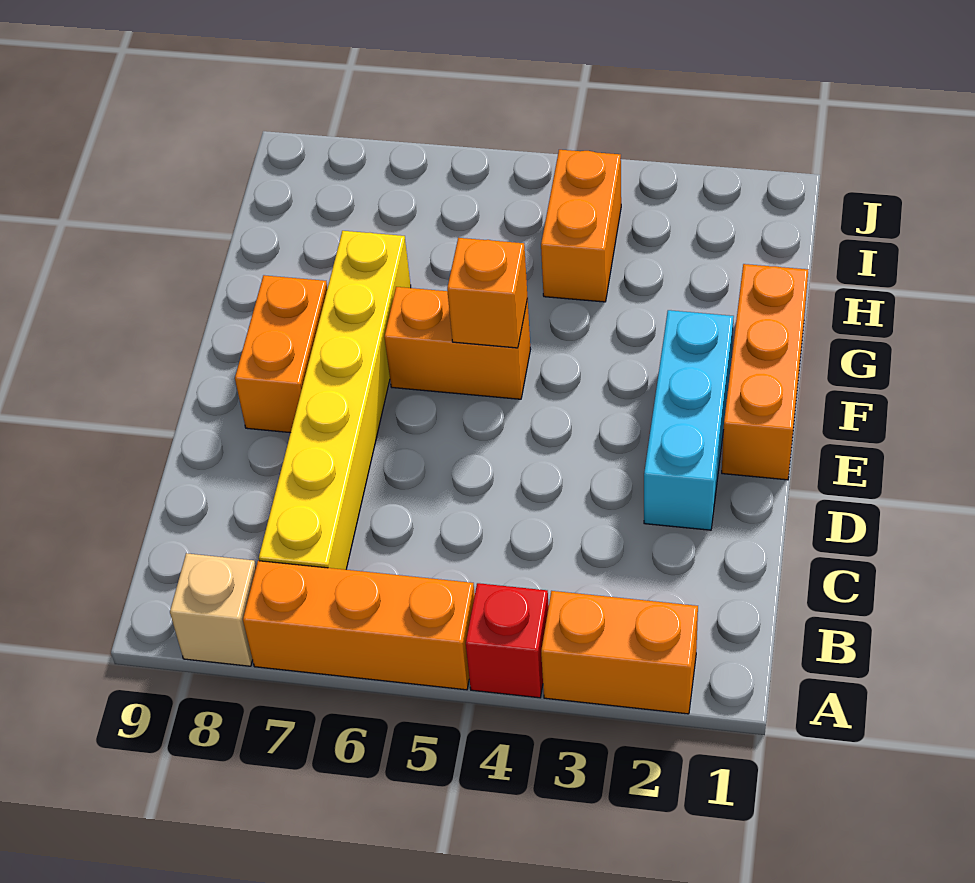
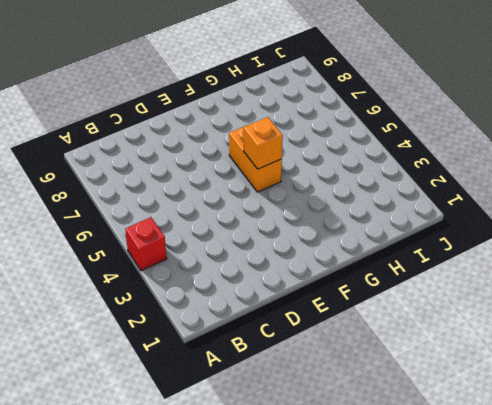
none -> orange 1x2 brick [541,591,698,714]
none -> orange 1x3 brick [243,561,475,690]

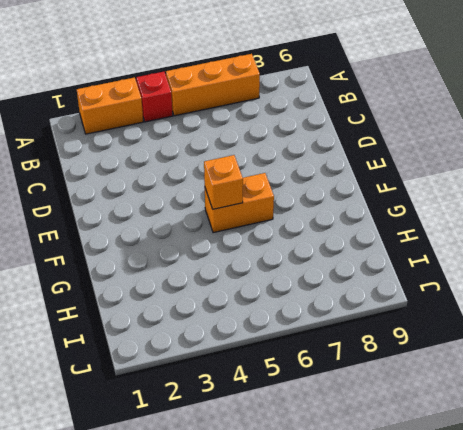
none -> tan 1x1 brick [170,553,256,666]
none -> yellow 1x6 brick [259,231,411,570]

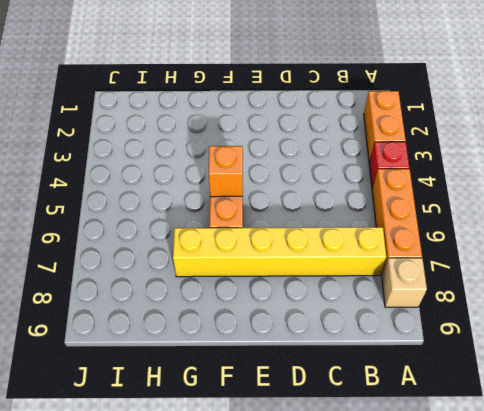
none -> cyan 1x3 brick [644,310,734,530]
none -> orange 1x3 brick [722,264,808,480]

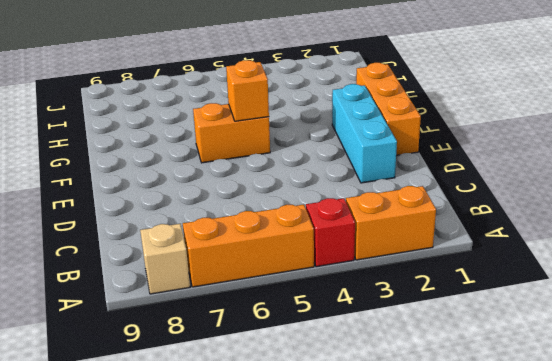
none -> yellow 1x6 brick [259,231,411,570]
none -> orange 1x2 brick [235,275,327,433]

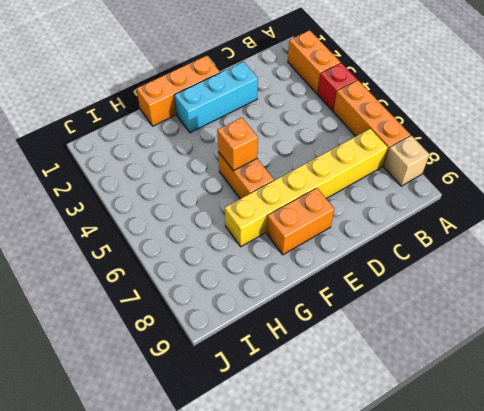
none -> orange 1x2 brick [541,150,621,302]

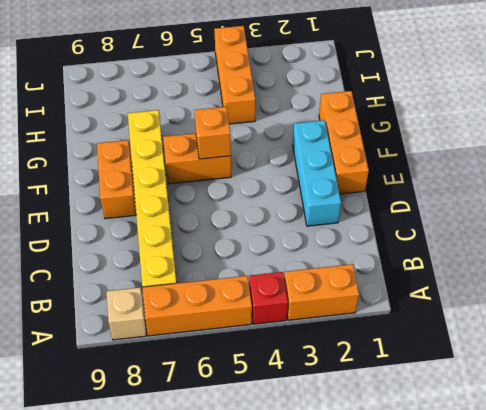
orange 1x3 brick [214,26,255,124] -> orange 1x2 brick [541,150,621,302]

